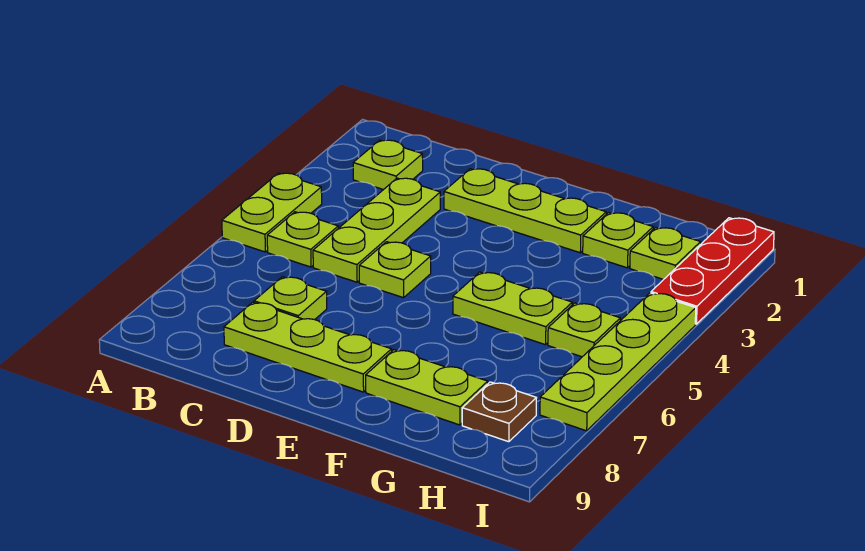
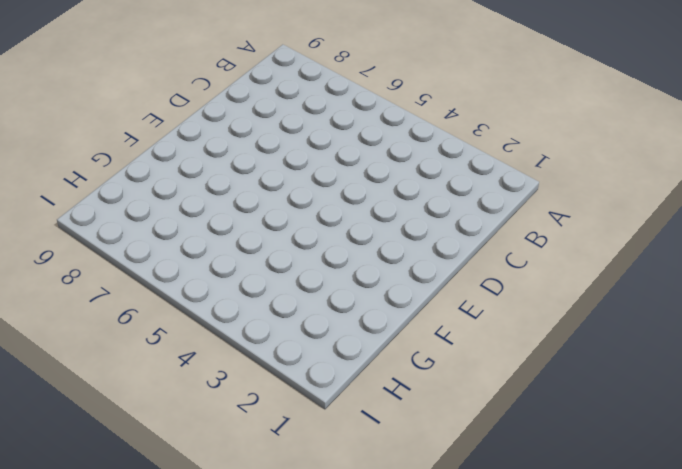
none -> lime 1x2 plate [222,173,322,252]
none -> lime 1x1 plate [353,140,423,190]
none -> lime 1x1 plate [267,212,338,267]

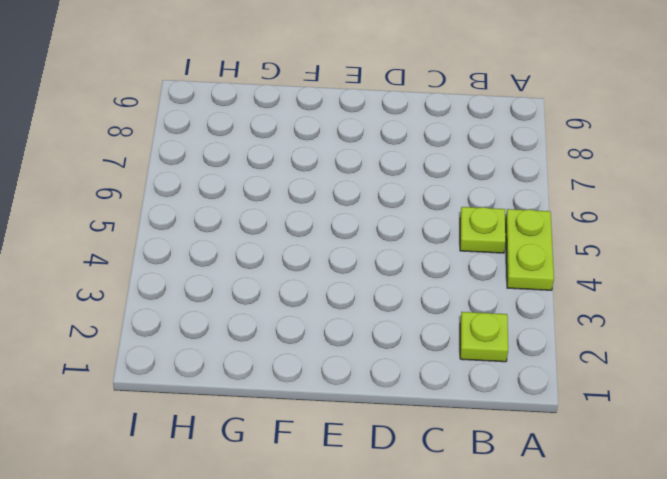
none -> lime 1x3 plate [313,178,440,282]
none -> lime 1x1 plate [254,277,327,320]
none -> lime 1x3 plate [224,302,392,392]

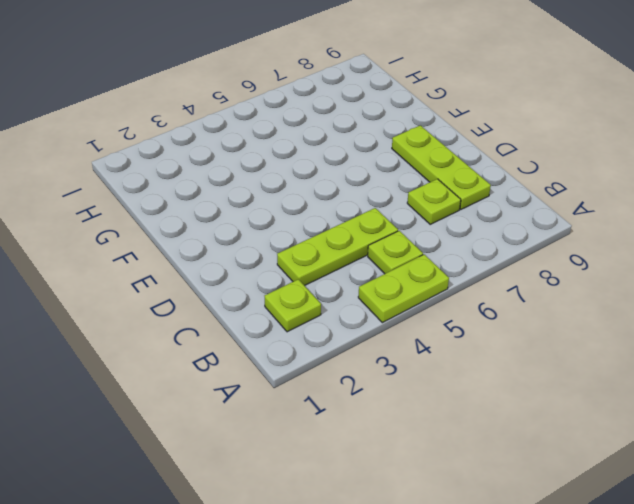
none -> lime 1x3 plate [444,169,606,253]
none -> lime 1x1 plate [359,242,431,298]
none -> lime 1x2 plate [453,272,572,345]

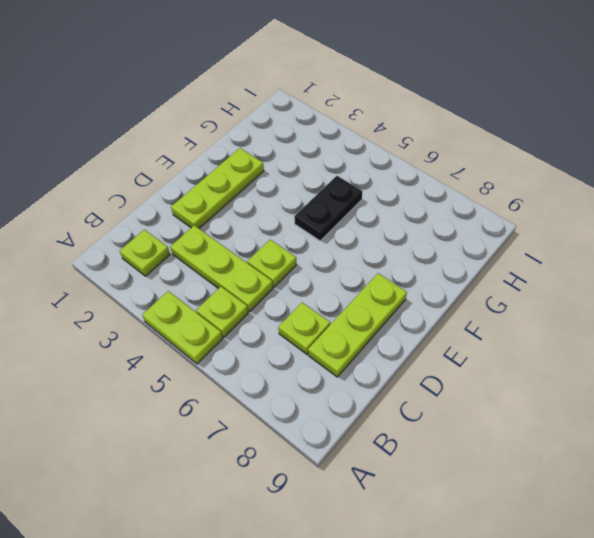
black 1x2 plate [294,176,363,241] -> lime 1x2 plate [453,272,572,345]
none -> lime 1x2 plate [366,350,488,425]
none -> lime 1x1 plate [583,213,653,268]
none -> lime 1x1 plate [630,227,701,280]

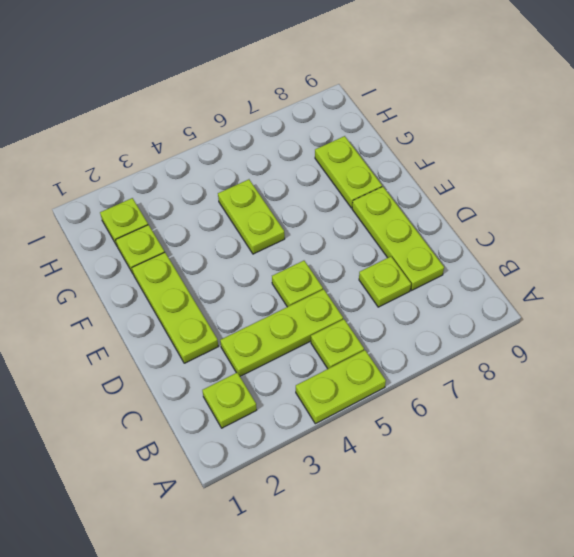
none -> lime 1x1 plate [548,303,620,357]
none -> brown 1x1 plate [462,382,536,442]
none -> red 1x3 plate [651,218,774,324]

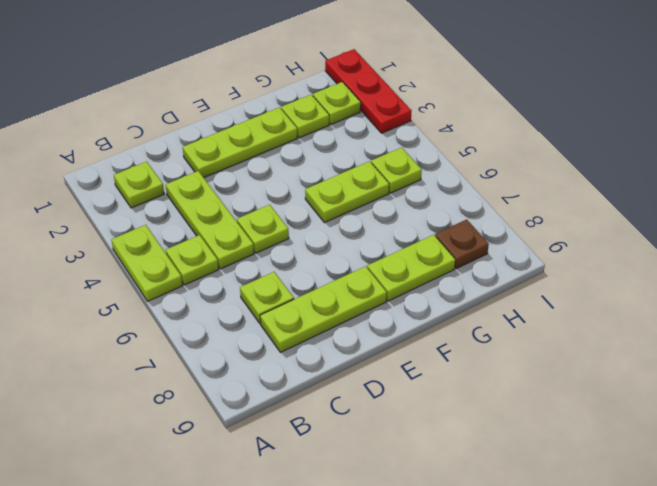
none -> lime 1x4 plate [540,293,696,431]

